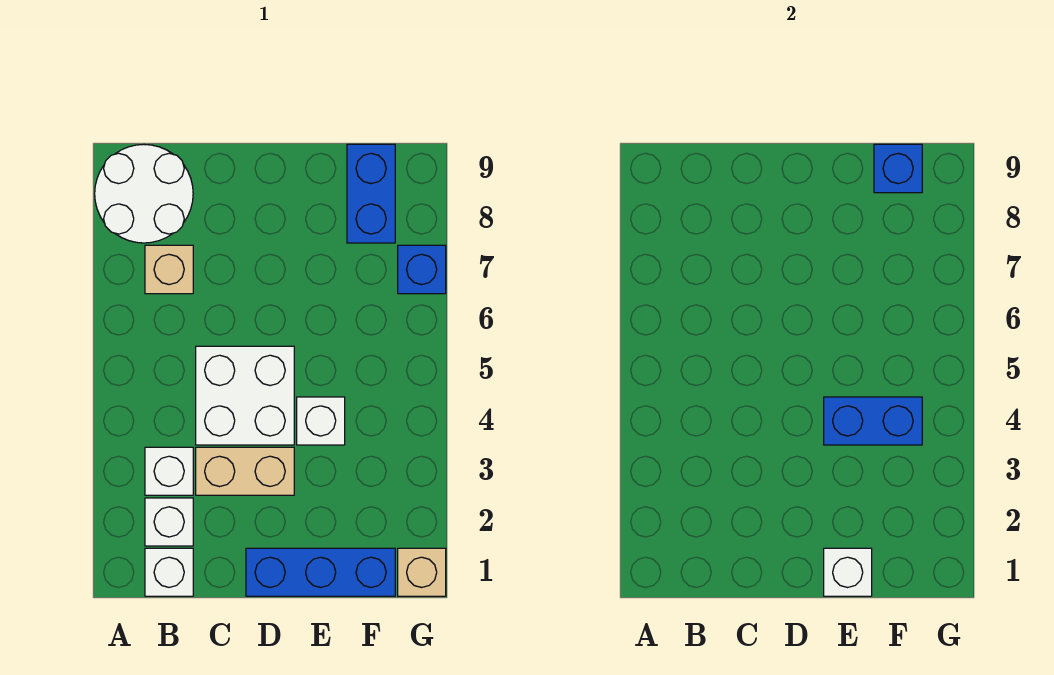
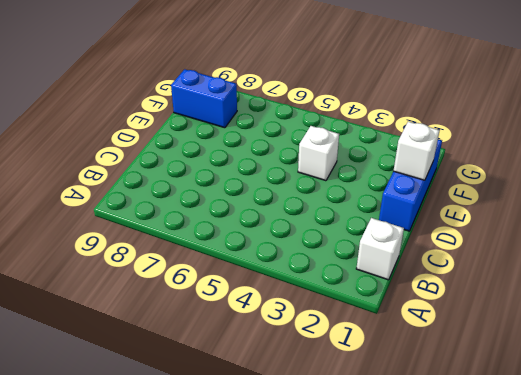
none -> white 2x2 round brick [95,145,193,243]
none -> white 1x1 brick [145,498,193,546]
none -> white 1x1 brick [145,447,193,495]

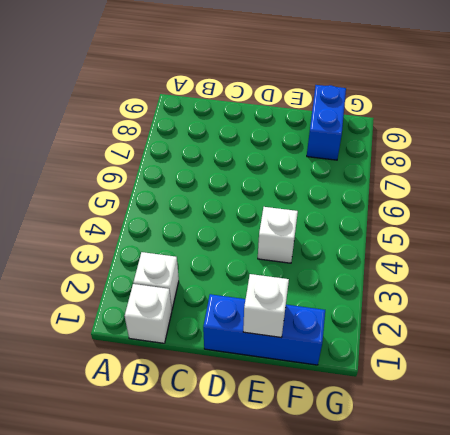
none -> white 2x2 round brick [95,145,193,243]
none -> white 1x1 brick [145,447,193,495]
none -> tan 1x1 brick [145,245,193,294]

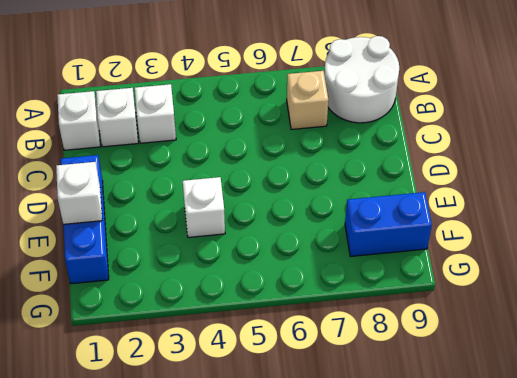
none -> tan 1x2 brick [196,447,294,495]
none -> white 2x2 brick [196,346,294,445]
none -> tan 1x1 brick [398,548,446,596]

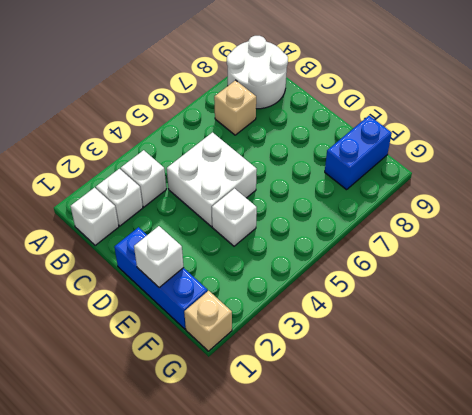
none -> tan 1x2 brick [196,447,294,495]
none -> blue 1x1 brick [398,245,446,294]
none -> blue 1x2 brick [824,397,922,445]

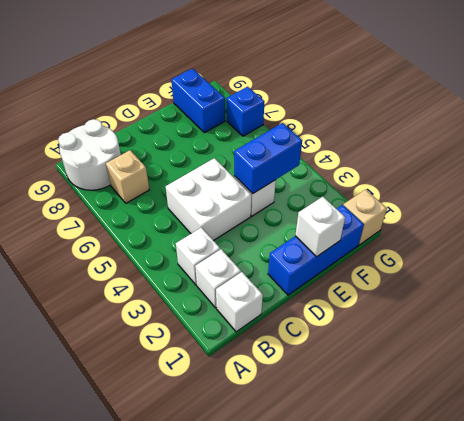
none -> tan 1x2 brick [196,447,294,495]
none -> blue 1x1 brick [874,144,922,193]

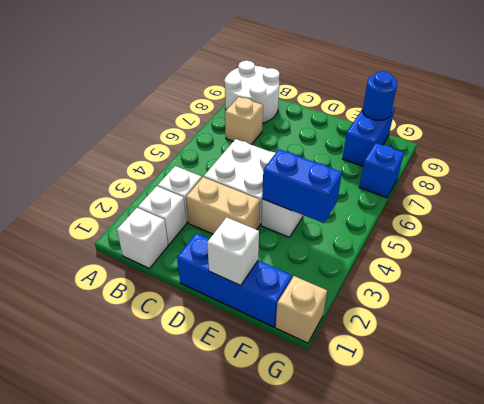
blue 1x1 round brick [363,71,397,120] -> blue 1x1 brick [874,144,922,193]

